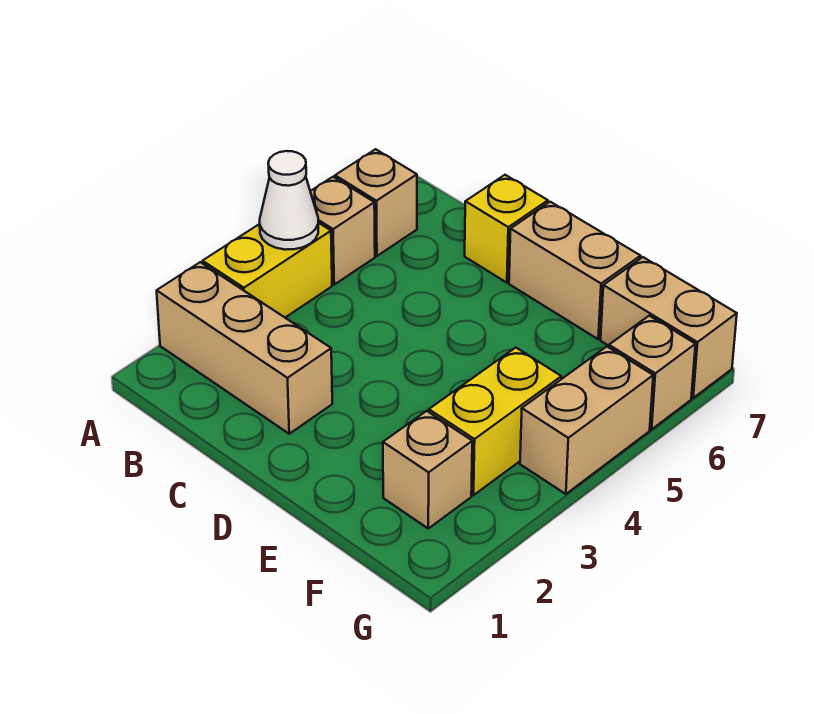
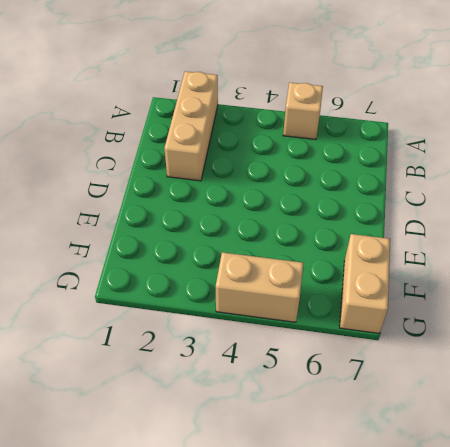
none -> yellow 1x2 brick [203,223,332,317]
none -> tan 1x1 brick [335,149,417,256]
none -> yellow 1x1 brick [465,175,548,283]

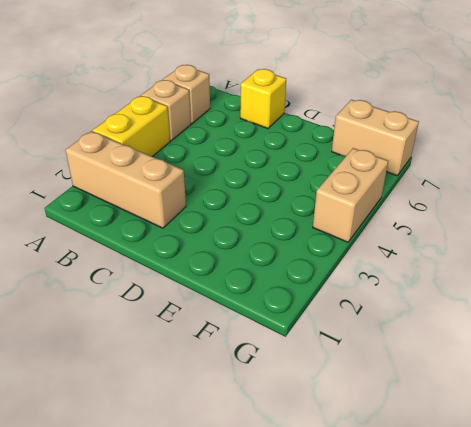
none -> tan 1x2 brick [509,202,641,339]
none -> tan 1x1 brick [383,411,472,528]
none -> yellow 1x2 brick [429,348,561,495]

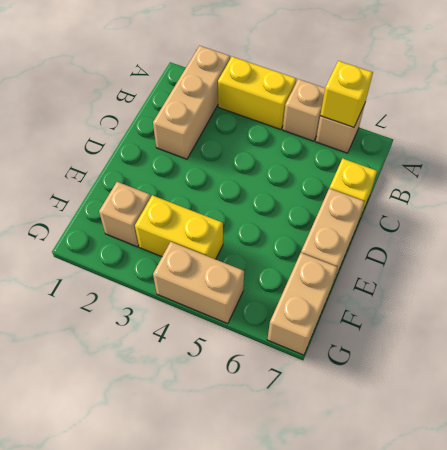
yellow 1x1 brick [320,61,373,127] -> none
none -> tan 1x1 brick [609,316,695,429]
none -> white 1x1 cone [260,151,318,250]

